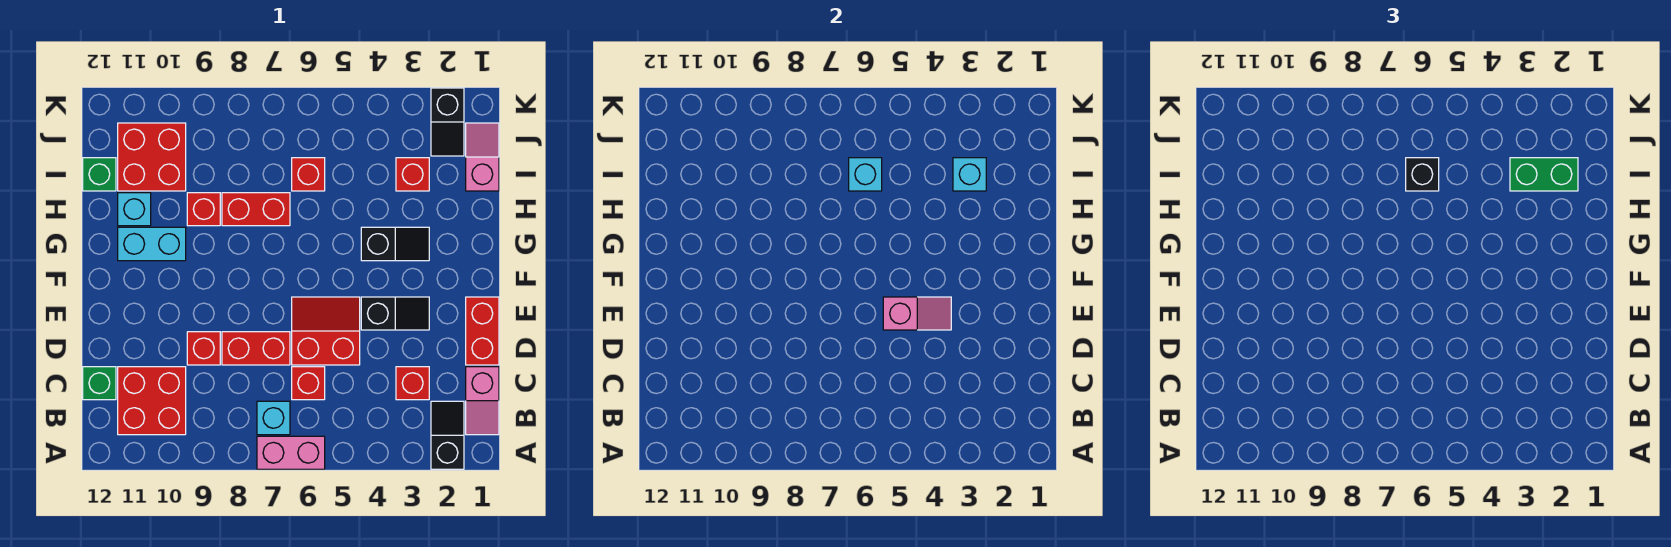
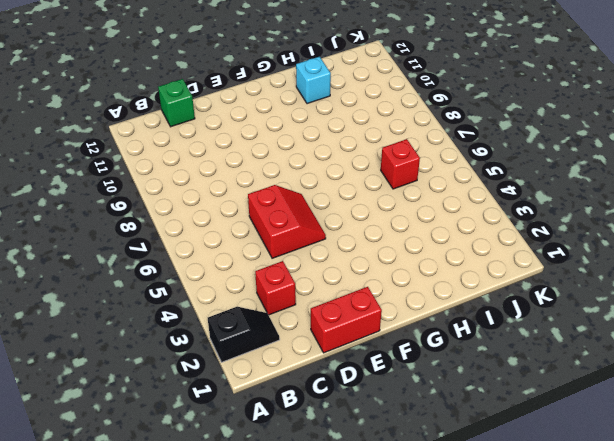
none -> pink 1x2 brick [257,436,325,469]
none -> pink 1x2 slope [466,367,499,435]
none -> cyan 1x1 brick [257,401,290,435]

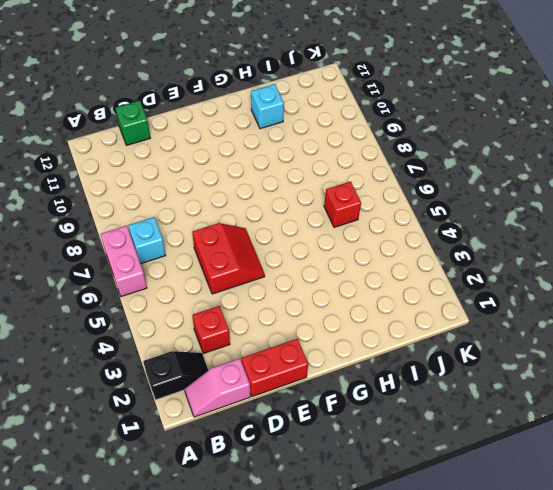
none -> red 2x2 brick [118,367,186,435]
none -> red 1x1 brick [292,367,325,400]
none -> red 1x2 brick [222,332,290,365]

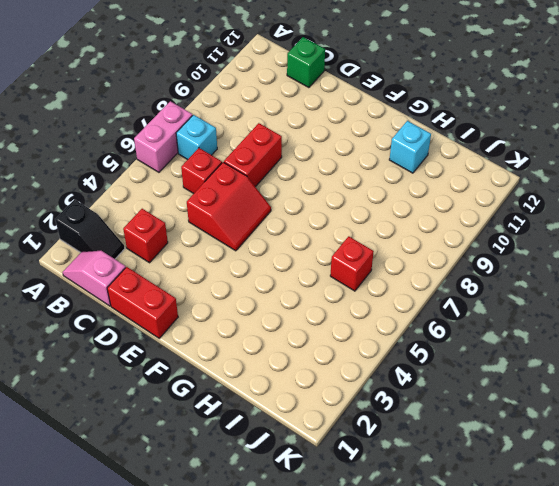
none -> red 2x2 brick [118,367,186,435]
none -> red 1x1 brick [187,332,220,365]
none -> black 1x2 slope [361,297,429,330]

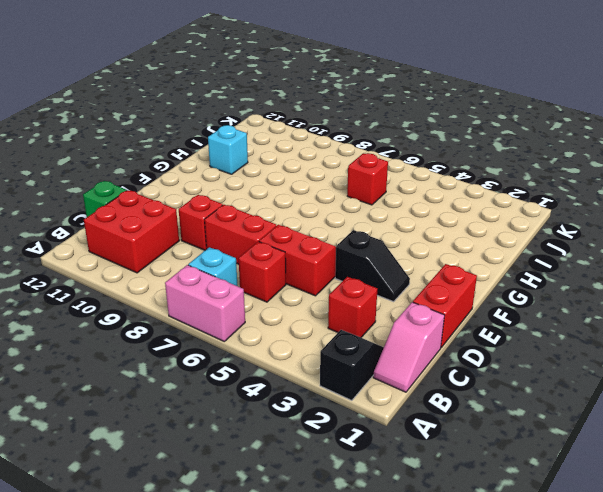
none -> black 1x2 slope [361,227,429,261]
none -> cyan 1x2 brick [118,227,186,261]
none -> red 1x2 brick [222,193,290,226]

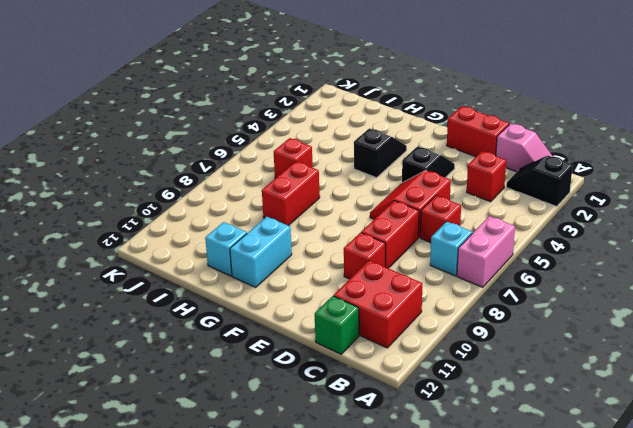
none -> red 1x1 brick [187,193,220,226]
none -> pink 1x2 slope [466,123,499,191]
none -> red 1x1 brick [396,158,429,191]

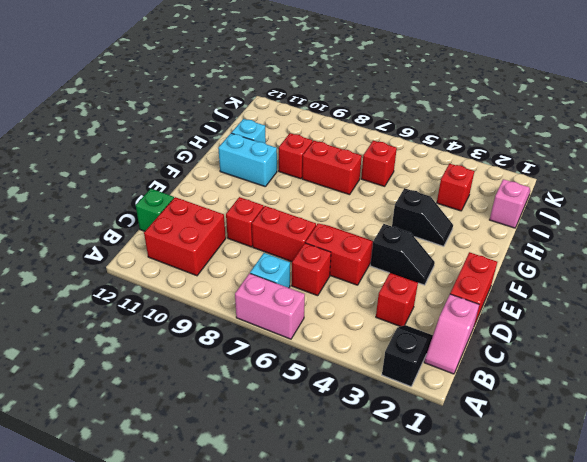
none -> red 2x2 brick [118,123,186,191]
none -> green 1x1 brick [83,158,116,191]
none -> black 1x2 slope [431,88,464,156]

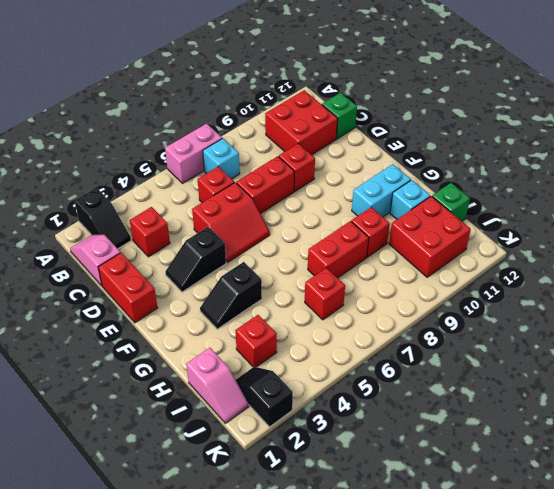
none -> pink 1x2 slope [883,297,951,330]
none -> cyan 1x1 brick [953,158,986,191]
none -> cyan 1x1 brick [849,158,882,191]

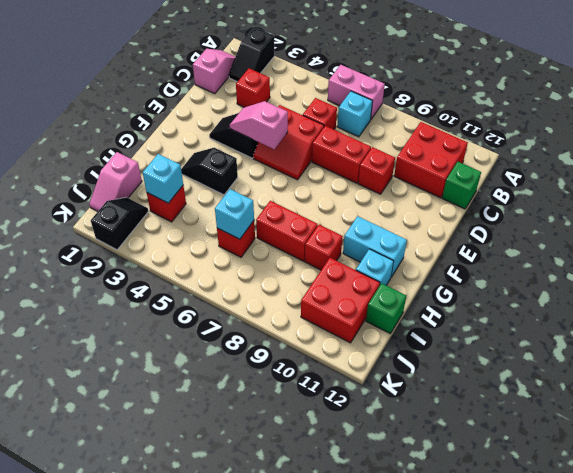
none -> red 1x2 brick [466,297,499,365]
none -> green 1x2 brick [1510,158,1578,191]
none -> black 1x1 brick [1406,158,1439,191]

